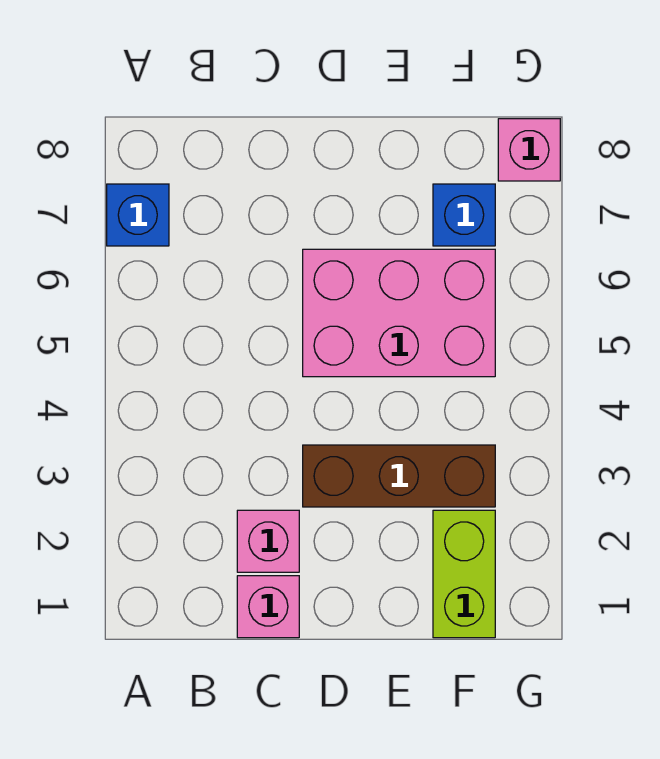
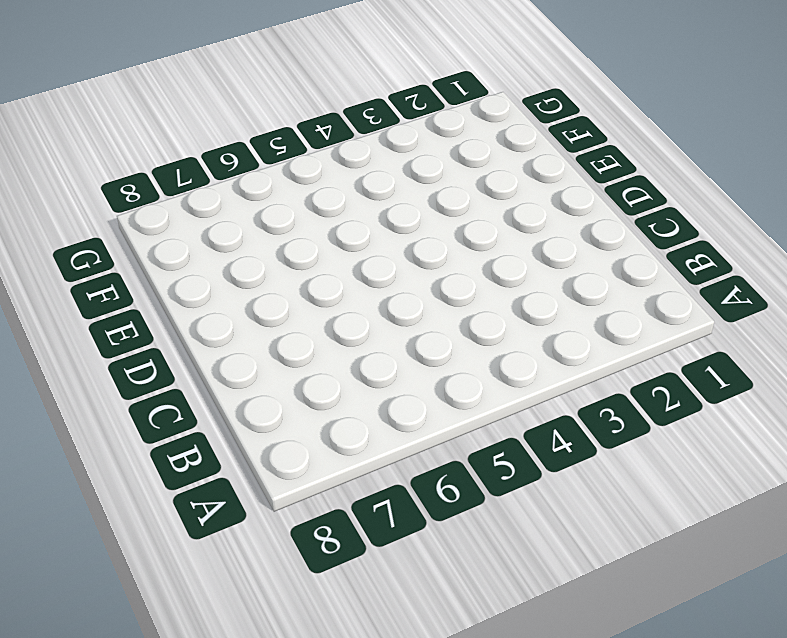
none -> blue 1x1 brick [107,184,169,246]
none -> pink 1x1 brick [237,576,299,638]

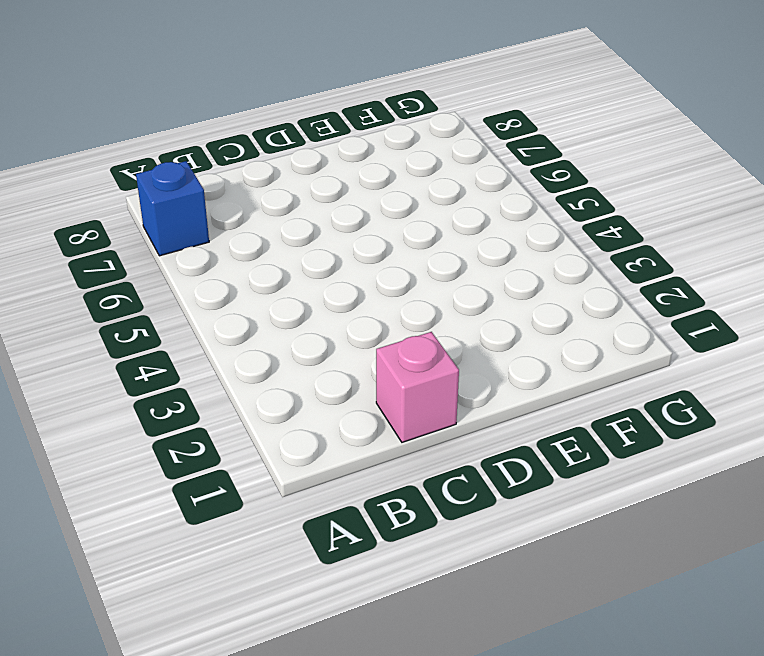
none -> pink 1x1 brick [237,510,299,572]
none -> brown 1x3 brick [303,445,495,507]

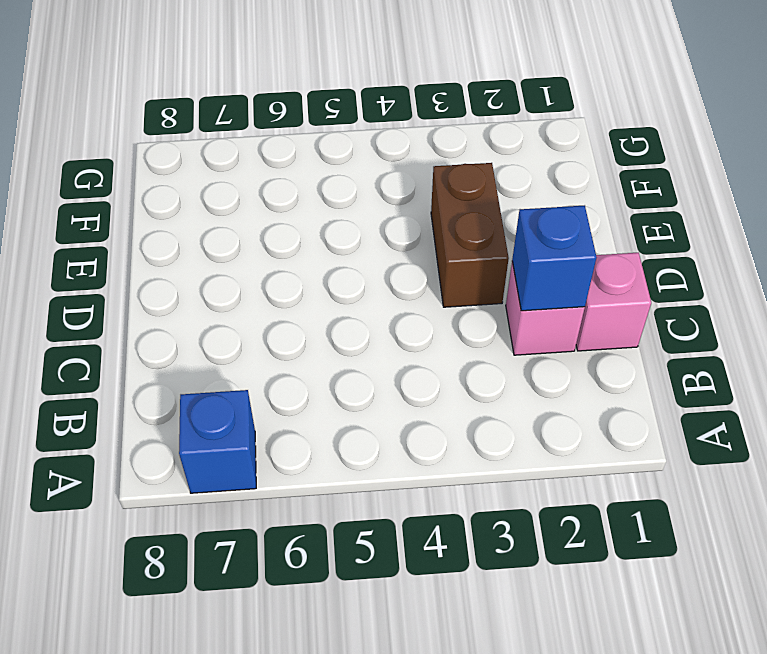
blue 1x1 brick [512,205,597,311] -> blue 1x1 brick moved to [433,184,495,246]
brown 1x2 brick [431,163,509,307] -> brown 1x3 brick [303,445,495,507]
none -> pink 2x3 brick [303,249,495,377]
none -> lime 1x2 brick [433,510,495,638]

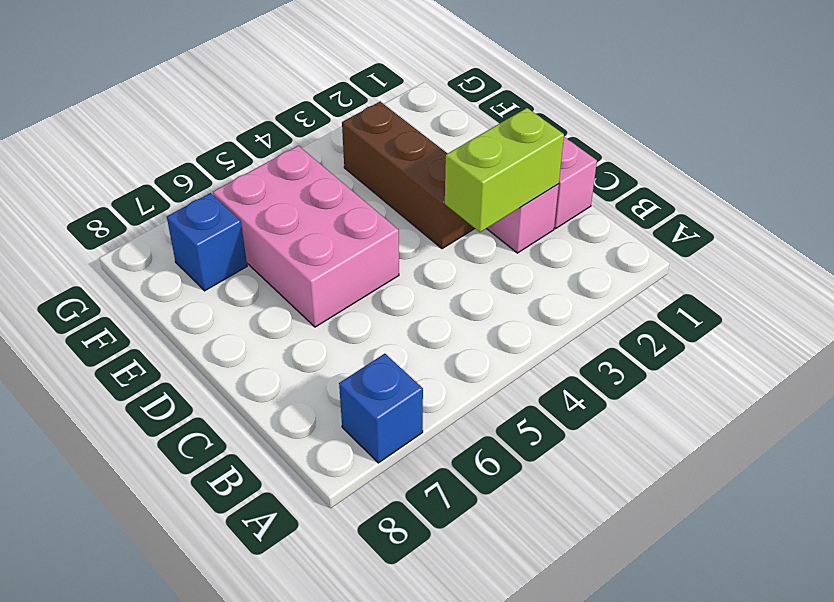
lime 1x2 brick [445,108,564,232] -> lime 1x2 brick moved to [433,510,495,638]
none -> pink 1x1 brick [498,119,560,181]

